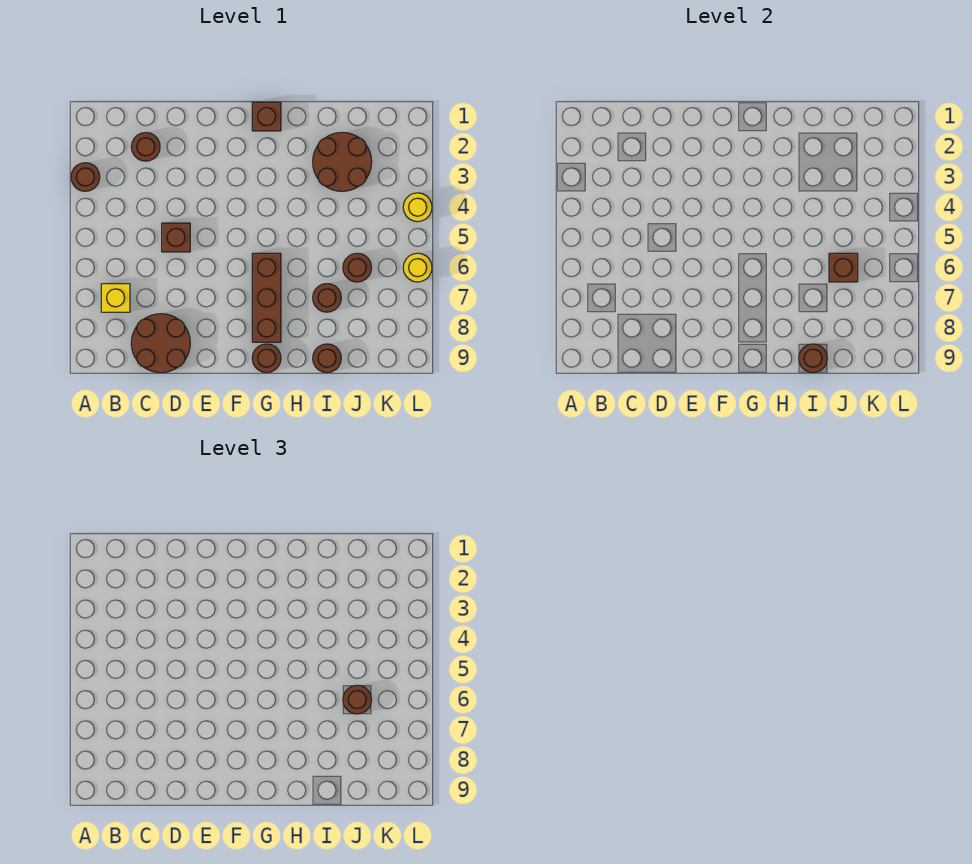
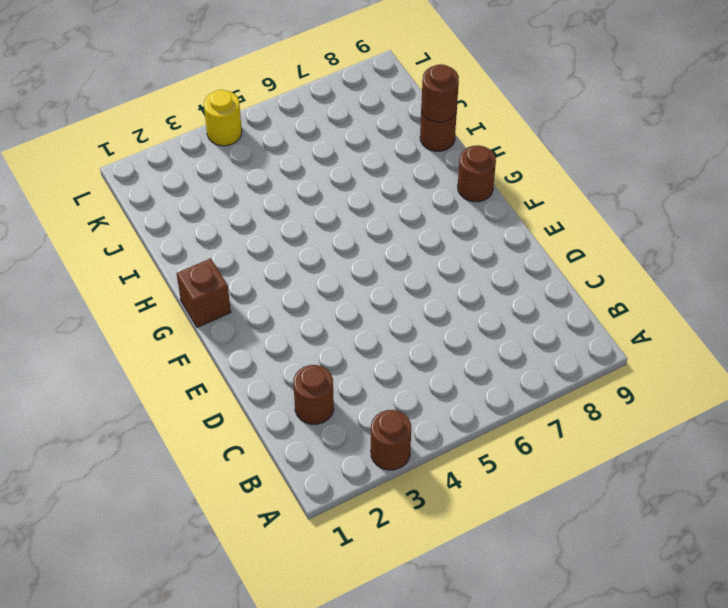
none -> yellow 1x1 brick [101,284,130,312]
none -> brown 2x2 round brick [131,314,190,373]
none -> brown 1x1 brick [162,223,190,252]

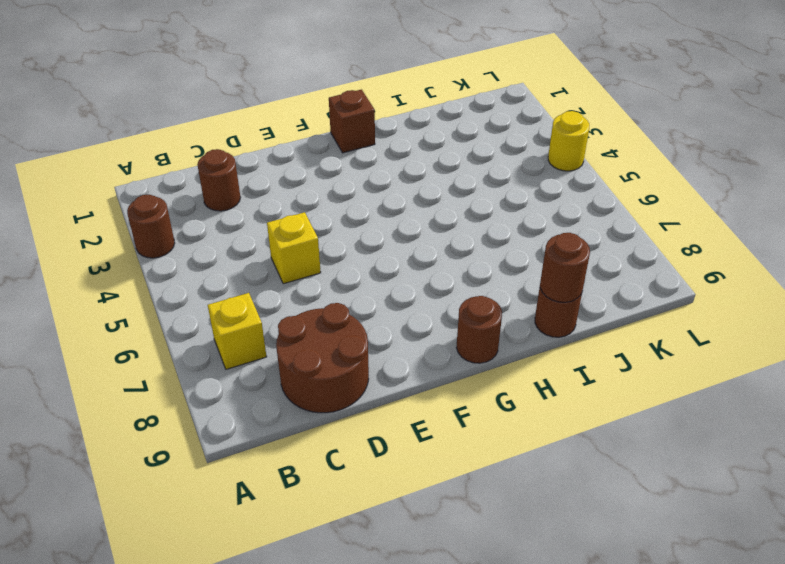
yellow 1x1 brick [267,212,321,284] -> brown 1x1 brick [162,223,190,252]
none -> brown 1x3 brick [252,253,281,342]
none -> brown 2x2 round brick [313,133,372,191]
none -> brown 1x1 round brick [313,284,341,312]

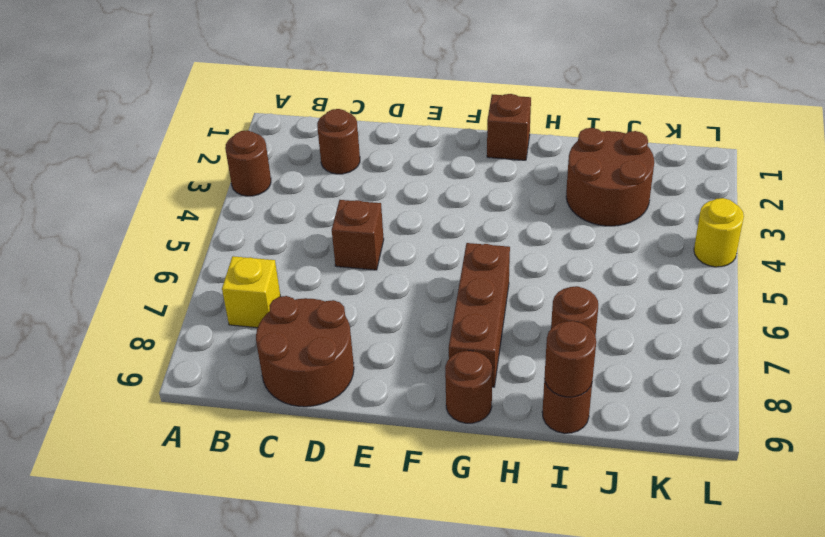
none -> brown 1x1 round brick [343,253,372,282]
none -> yellow 1x1 round brick [403,253,432,282]
none -> brown 1x1 brick [829,253,858,282]

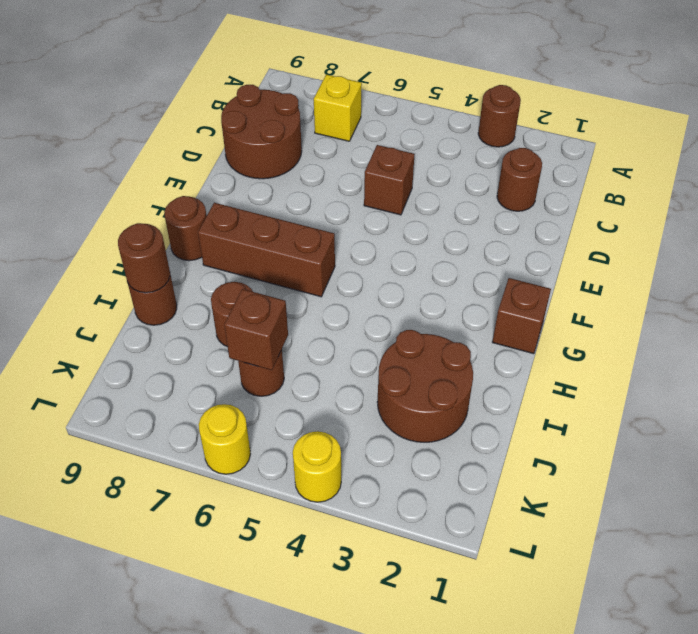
none -> brown 1x1 round brick [343,685,372,714]

